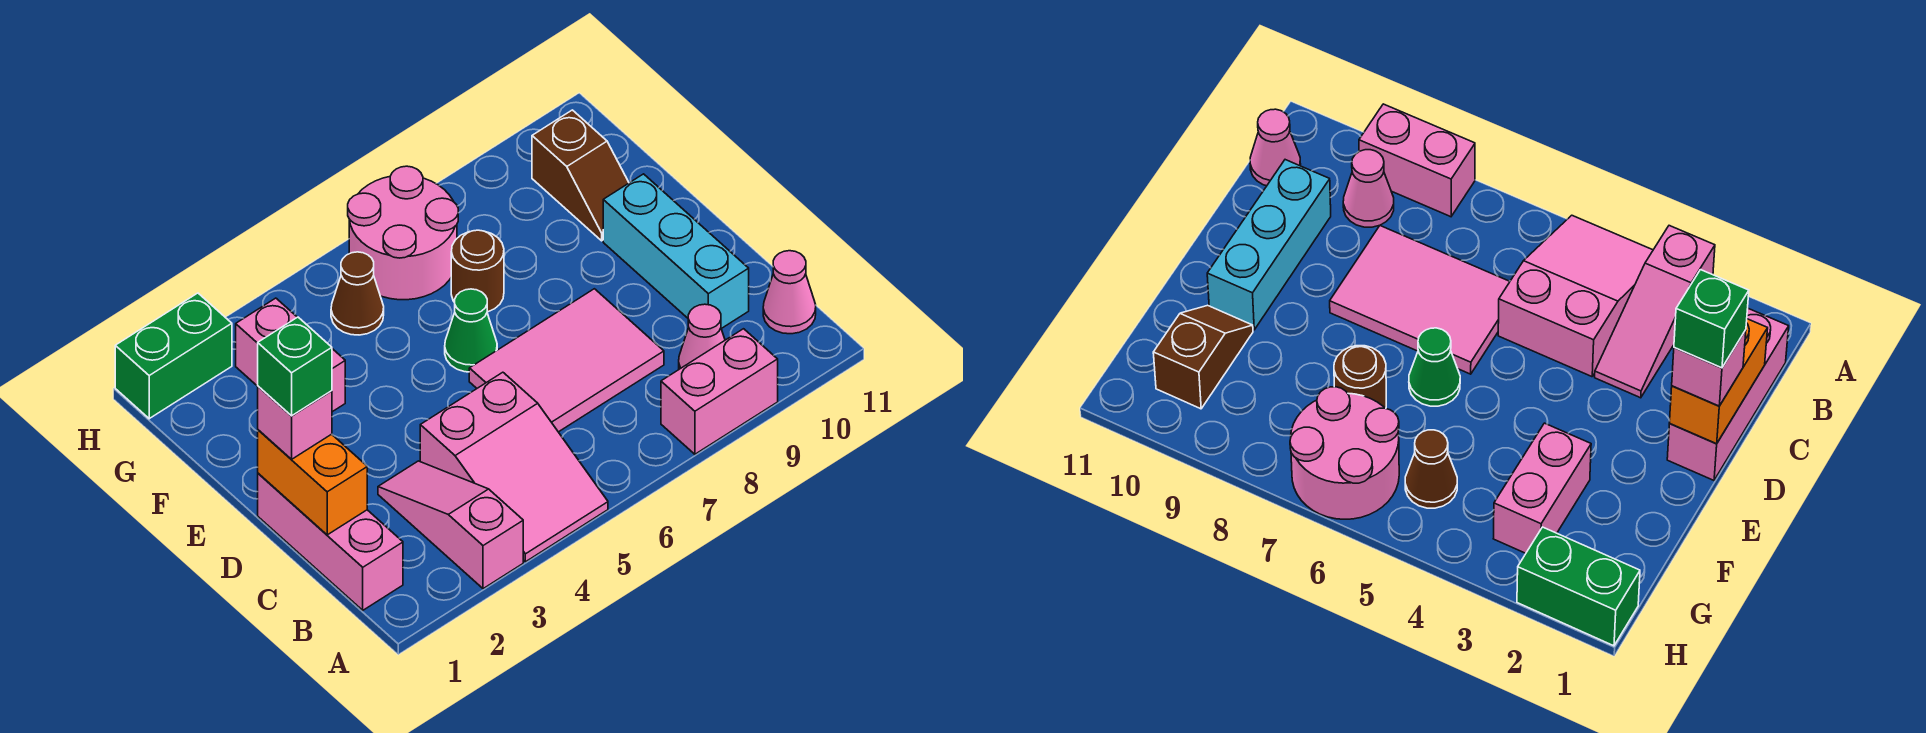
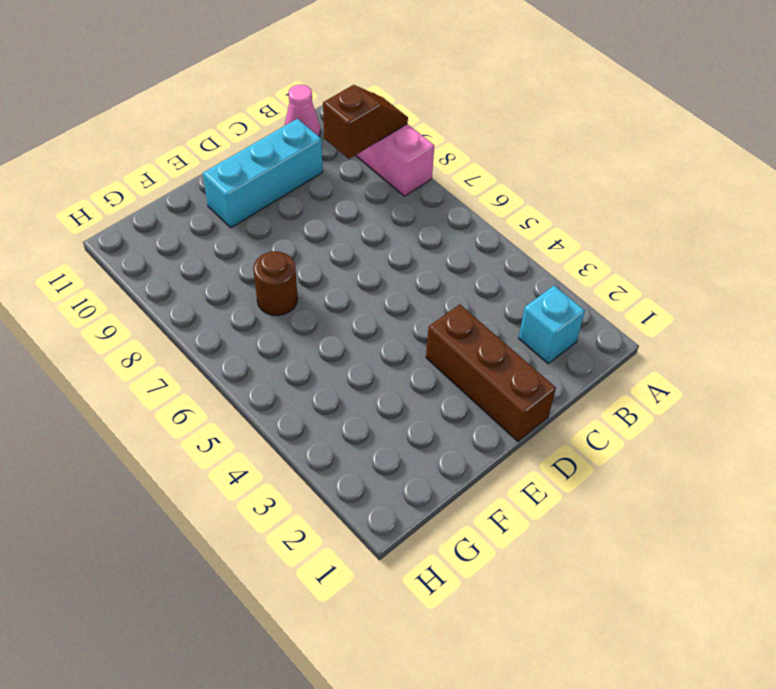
brown 1x2 slope [323,85,408,159] -> brown 1x2 slope moved to [532,110,629,241]
cyan 1x1 brick [519,286,585,364] -> none
brown 1x3 brick [426,304,556,441] -> pink 1x3 brick [258,473,403,610]
none -> pink 1x3 slope [378,461,523,589]
none -> pink 2x3 slope [420,372,608,562]
none -> pink 1x1 cone [679,304,725,369]

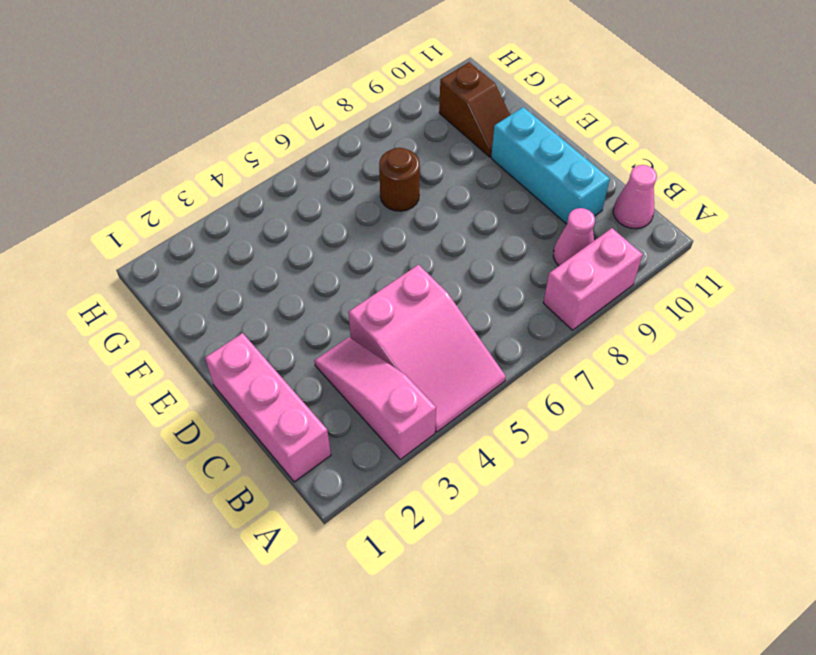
none -> pink 2x3 tile [469,289,664,432]
none -> green 1x1 cone [445,289,497,372]
none -> pink 1x2 brick [236,298,345,412]

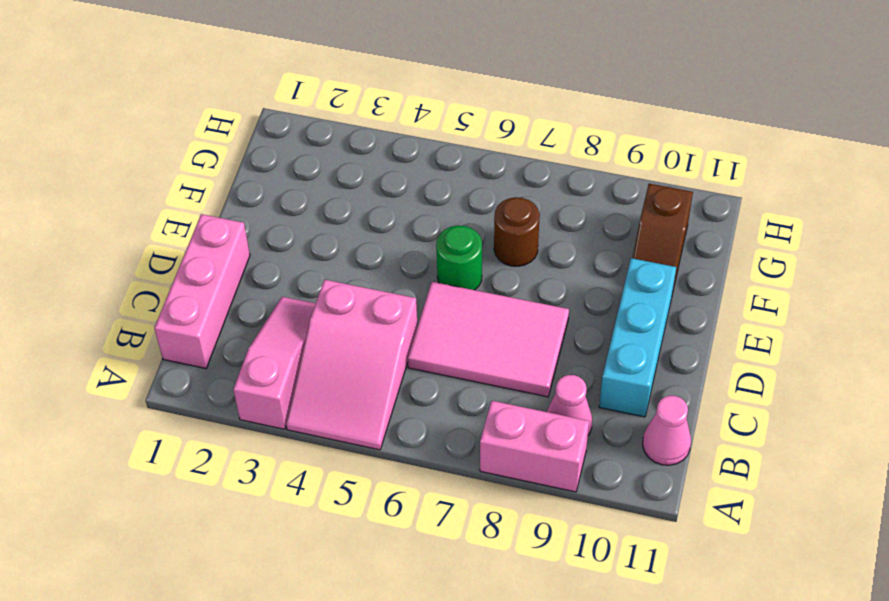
green 1x1 round brick [436,226,482,290] -> green 1x1 cone [445,289,497,372]
none -> pink 1x2 brick [236,298,345,412]
none -> brown 1x1 cone [331,252,384,335]
none -> pink 2x2 round brick [348,166,458,300]

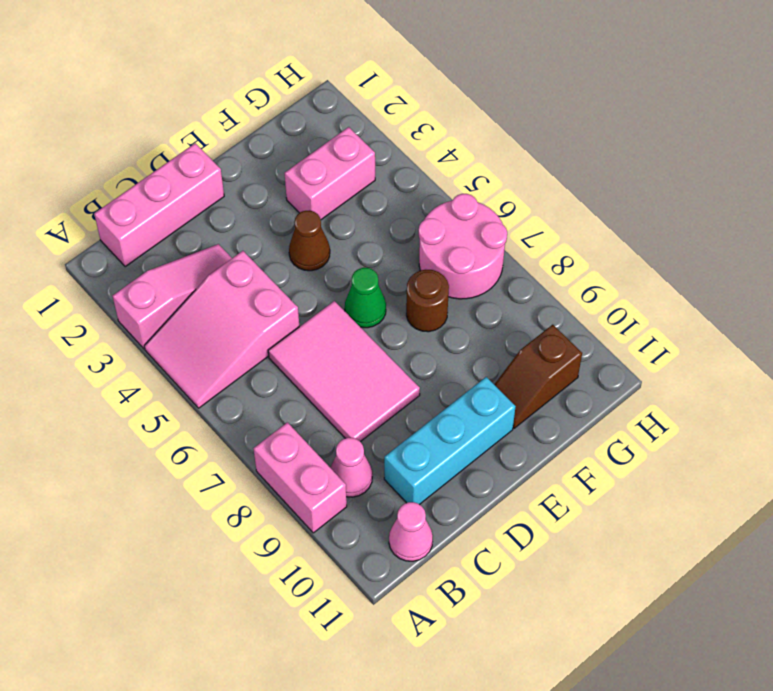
brown 1x1 cone [289,210,330,271] -> brown 1x1 cone moved to [331,252,384,335]
none -> green 1x2 brick [115,293,232,419]
none -> orange 1x2 brick [258,430,367,535]
none -> pink 1x1 brick [258,386,332,459]

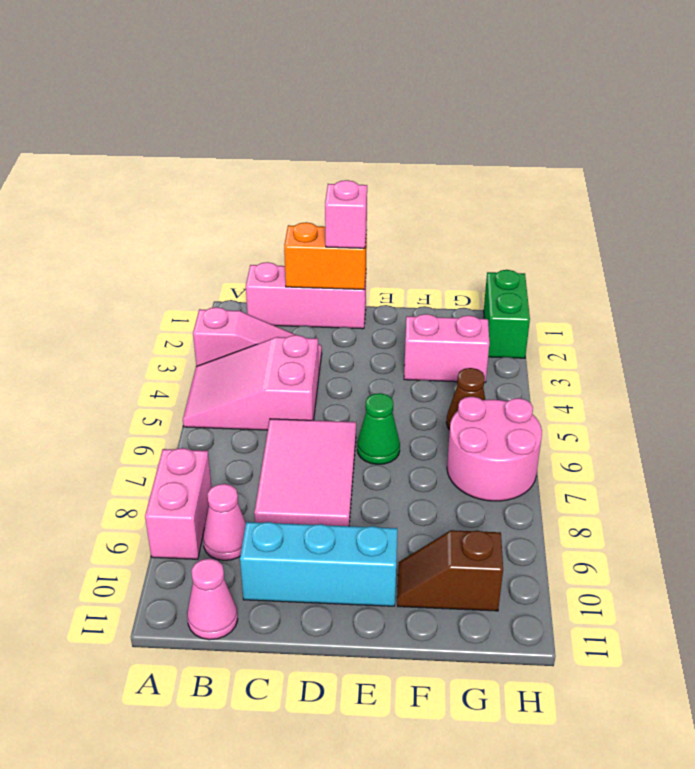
none -> brown 1x1 round brick [451,230,504,312]
none -> green 1x1 brick [258,317,332,416]

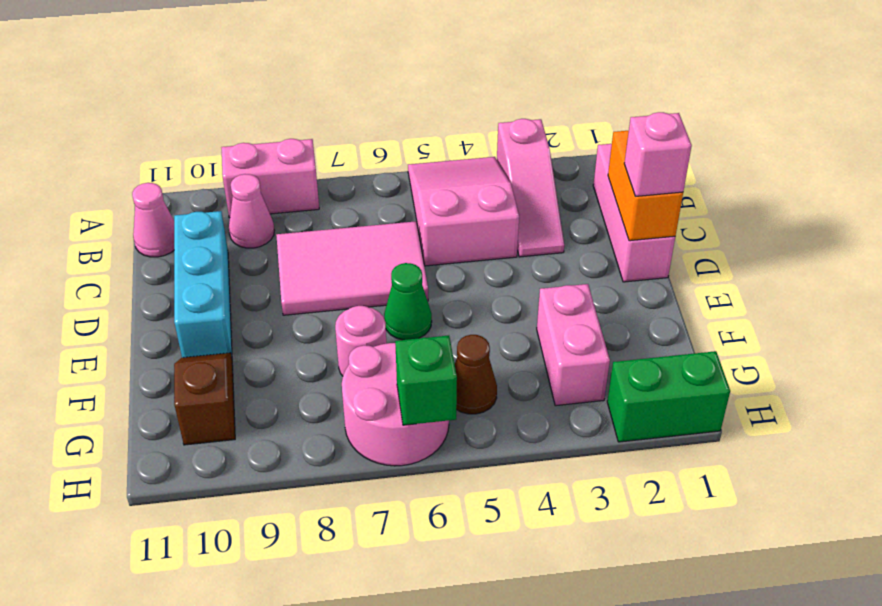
pink 1x1 round brick [335,306,386,376] -> brown 1x1 round brick [451,230,504,312]
green 1x1 brick [395,335,457,425] -> green 1x1 brick moved to [258,317,332,416]

